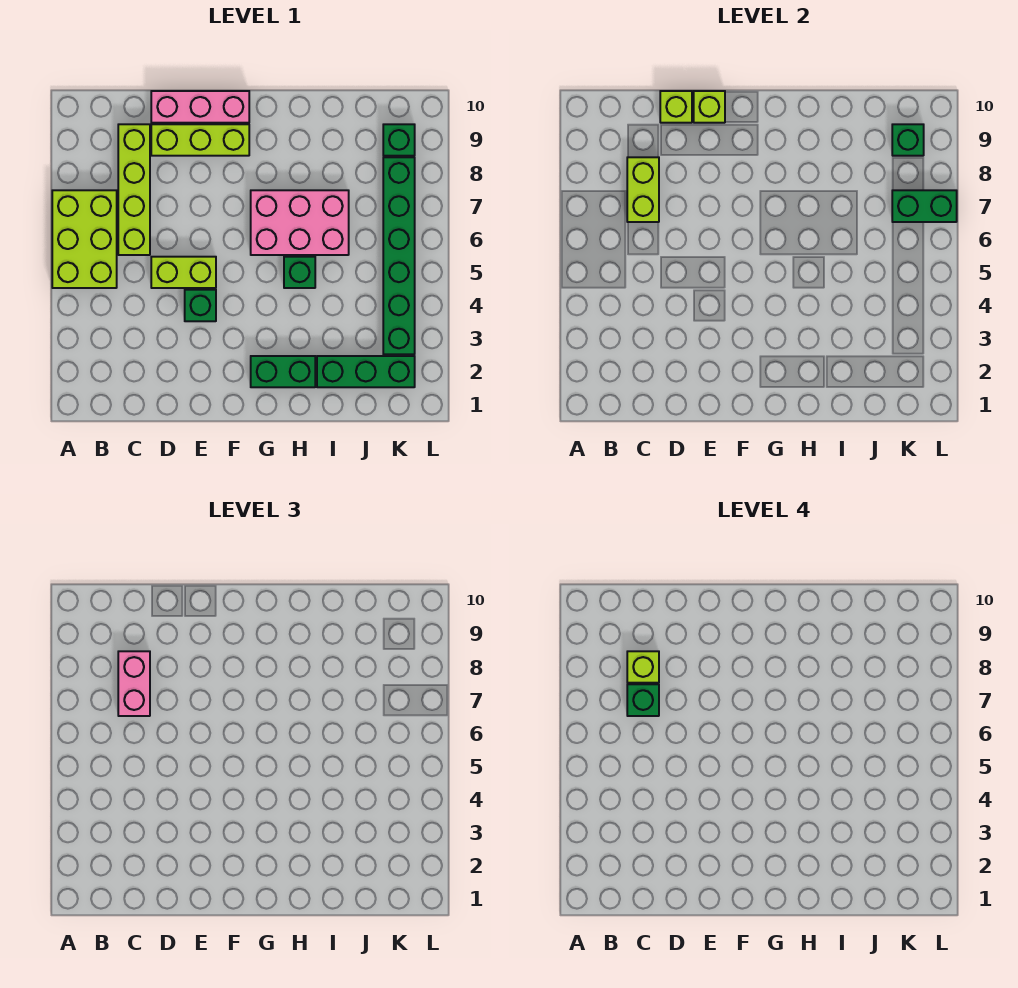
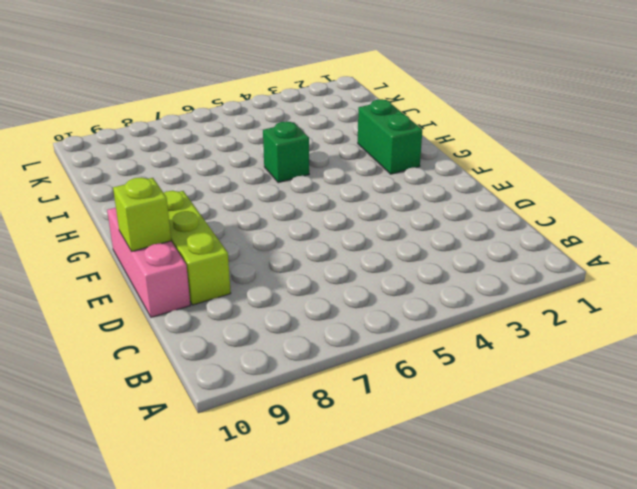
none -> lime 2x3 brick [52,190,117,288]
none -> lime 1x4 brick [118,124,150,255]
none -> lime 1x2 brick [151,257,216,288]

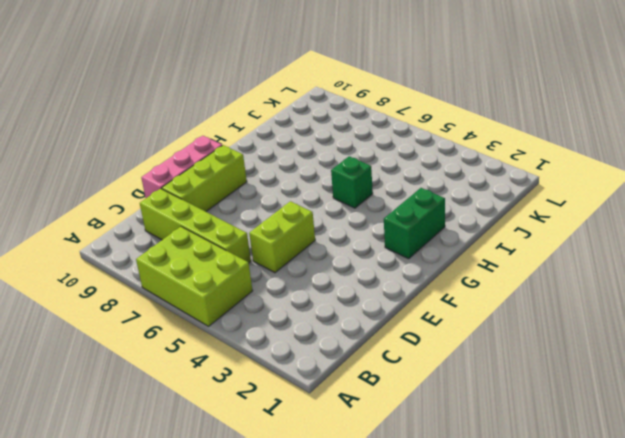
none -> green 1x1 brick [185,290,216,321]
none -> pink 2x3 brick [251,190,349,255]
none -> green 1x3 brick [317,356,415,387]

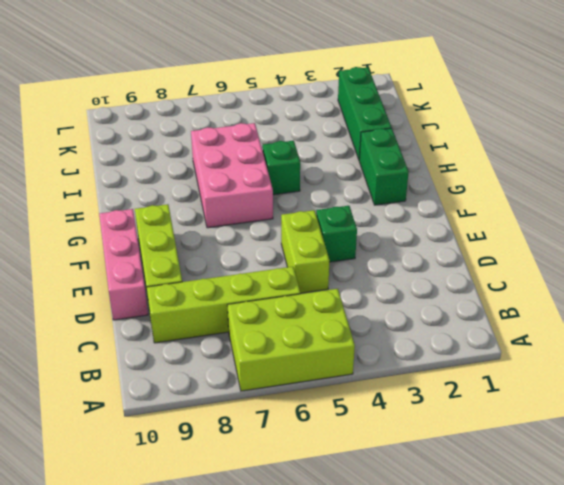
none -> green 1x6 brick [383,157,415,354]
none -> green 1x1 brick [383,124,415,156]
none -> lime 1x2 brick [627,157,659,222]

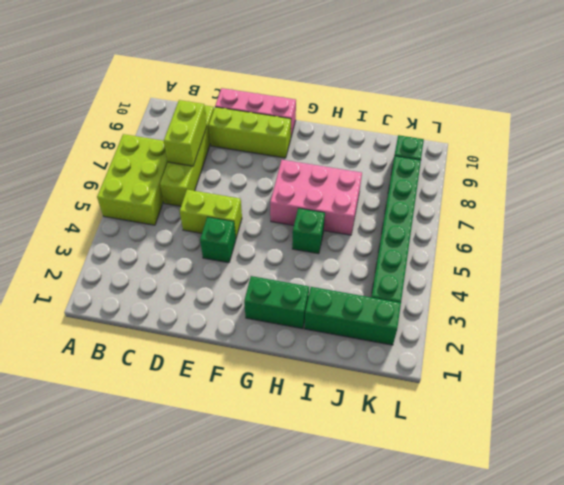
none -> lime 1x1 brick [660,91,692,123]
none -> lime 1x1 brick [694,91,725,123]
none -> green 1x2 brick [892,190,957,222]

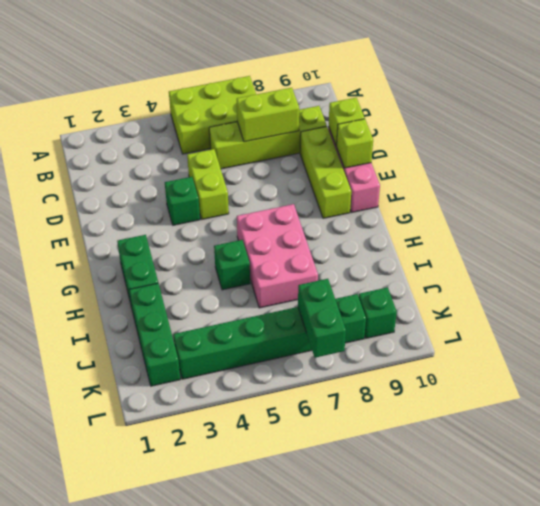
none -> green 1x1 brick [892,124,924,156]
none -> pink 1x2 brick [118,651,150,716]
none -> green 1x1 brick [627,684,659,716]

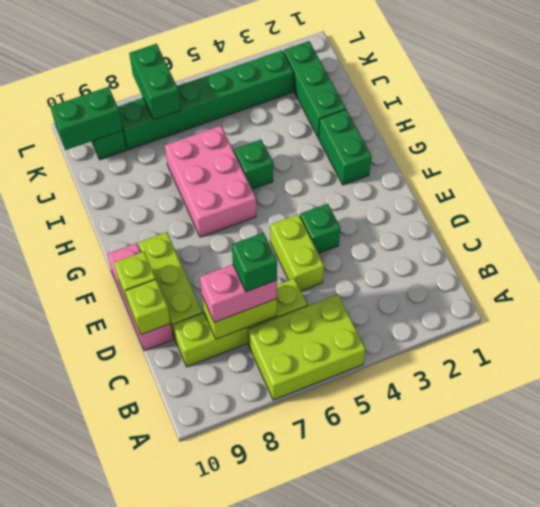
green 1x2 brick [51,87,123,150] -> green 1x1 brick [892,124,924,156]
none -> lime 1x1 brick [627,651,659,683]

